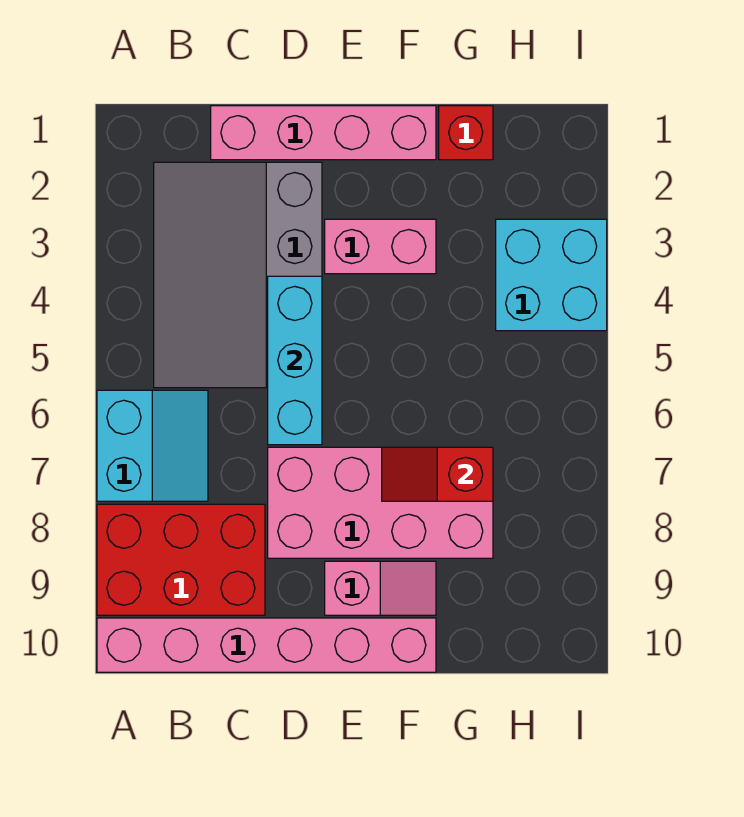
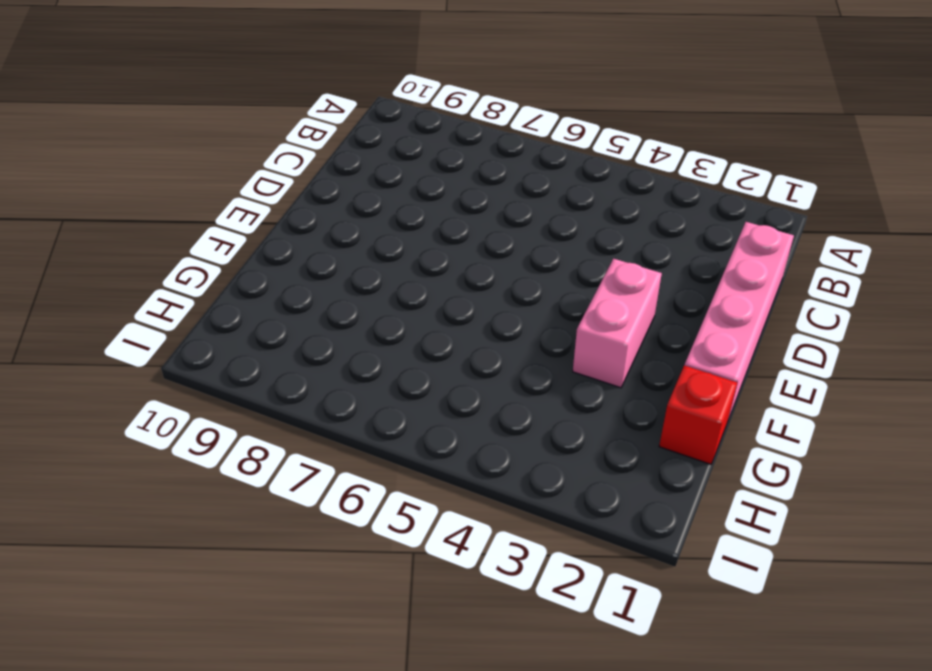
none -> cyan 2x2 slope [97,390,208,501]
none -> red 2x3 brick [97,504,265,615]
none -> pink 1x6 brick [97,618,436,672]

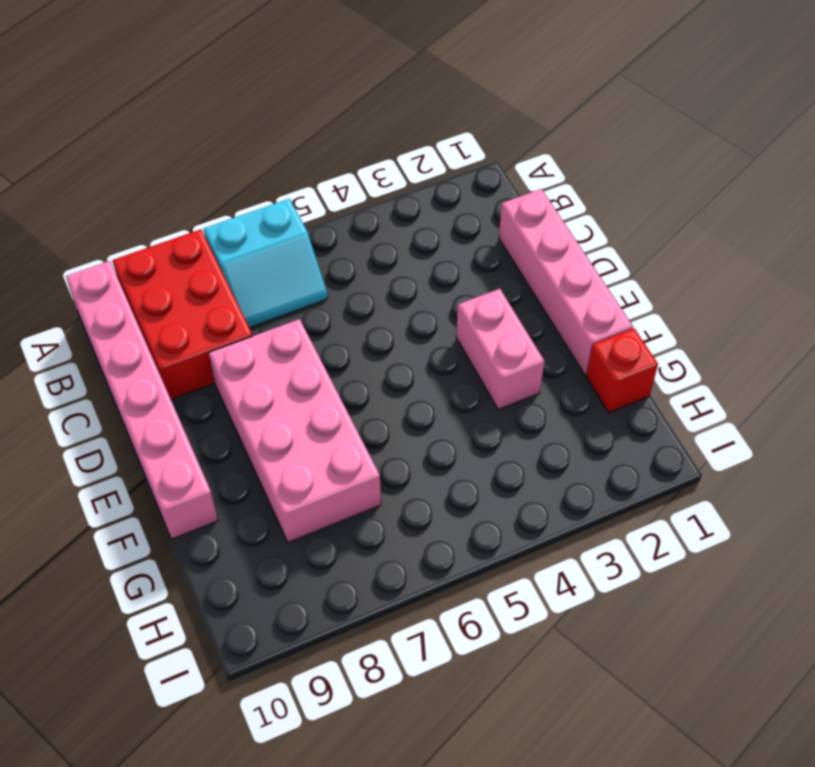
none -> grey 3x4 slope [154,162,322,388]
none -> pink 1x2 slope [325,561,436,615]
none -> cyan 2x2 brick [496,219,607,331]

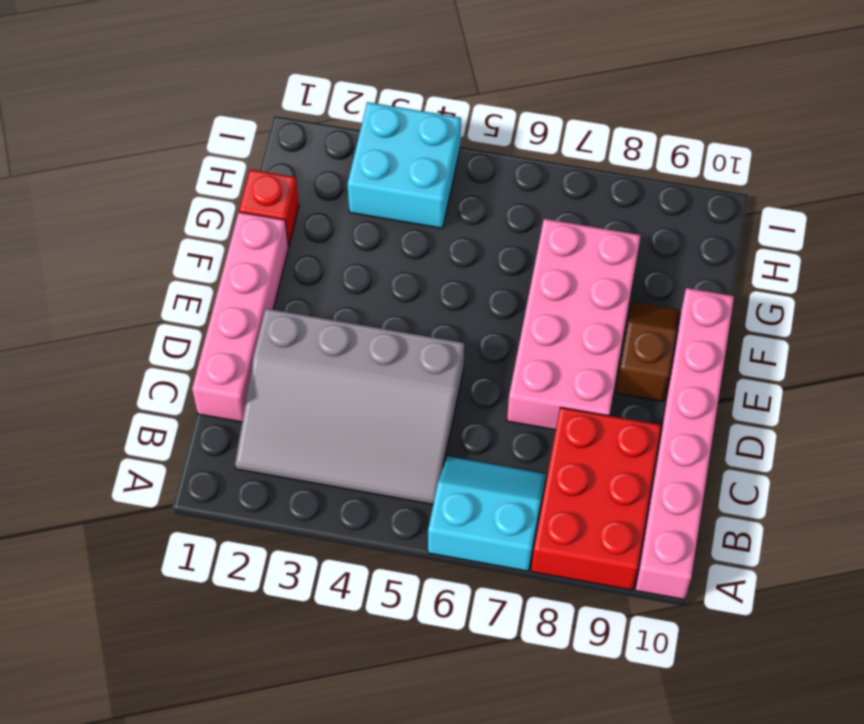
brown 1x2 slope [616,302,679,401] -> pink 1x2 slope [325,561,436,615]
none -> pink 1x2 brick [325,219,436,274]
none -> cyan 1x3 brick [268,276,322,445]
none -> red 1x2 slope [382,447,493,501]

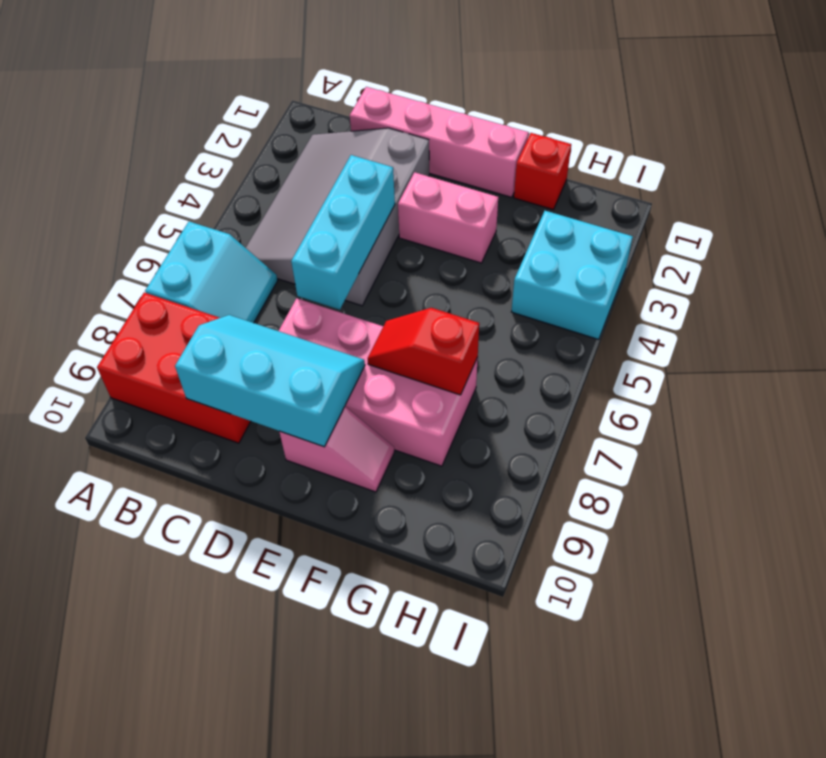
cyan 2x3 slope [175,315,365,447] -> none
none -> pink 1x6 brick [97,618,436,672]

